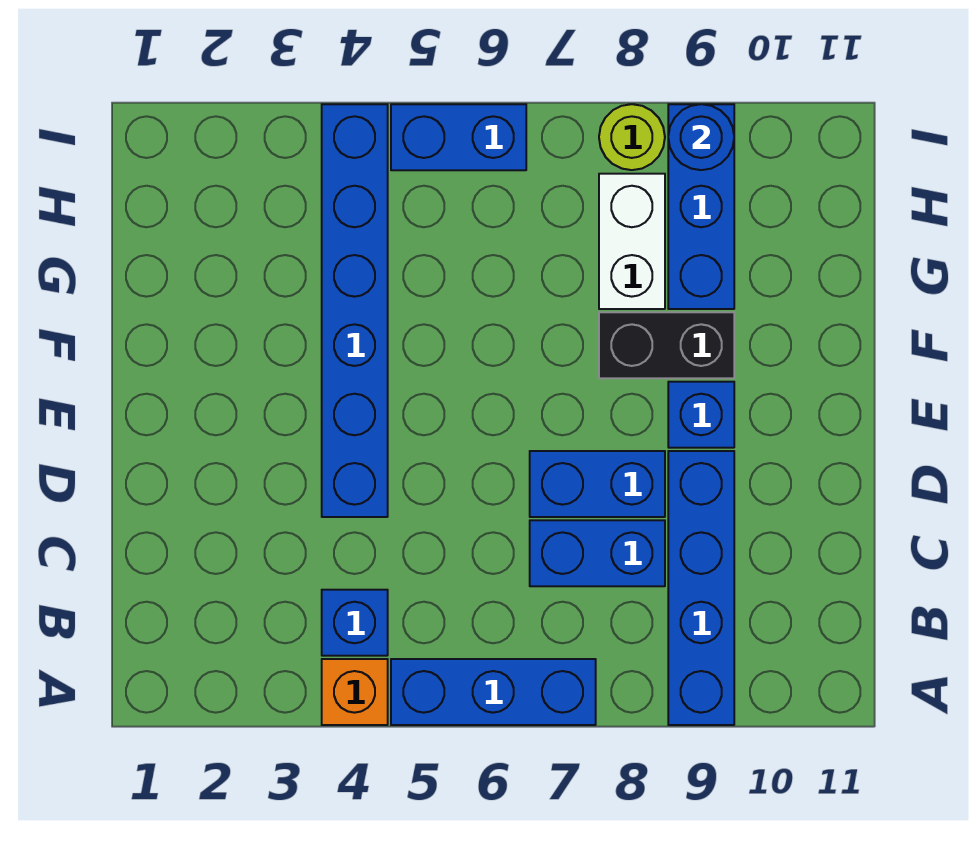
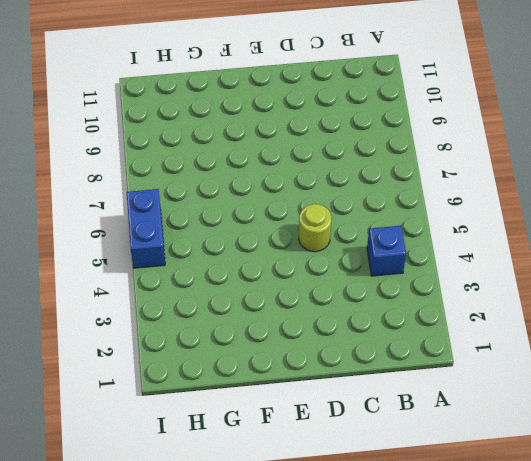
lime 1x1 round brick [299,204,332,252] -> lime 1x1 round brick moved to [599,104,665,170]
none -> orange 1x1 brick [322,659,388,725]
none -> blue 1x3 brick [391,659,596,725]
none -> blue 1x4 brick [668,451,734,725]

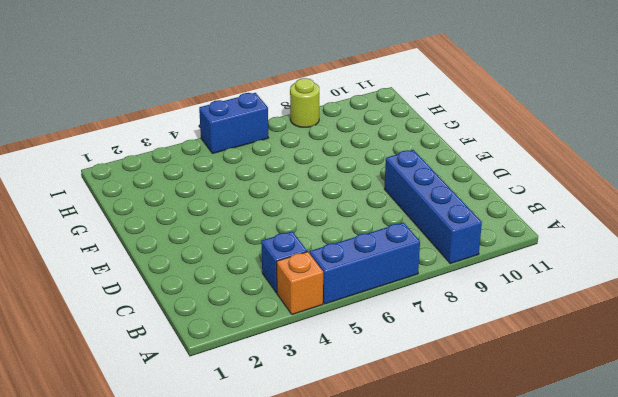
none -> blue 1x2 brick [530,520,665,586]
none -> blue 1x6 brick [322,104,388,517]
none -> blue 1x2 brick [530,451,665,517]

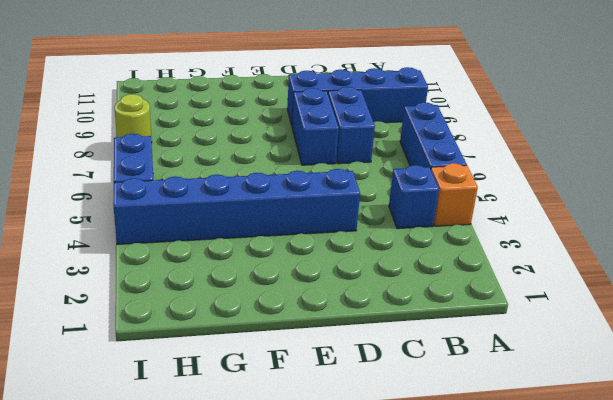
none -> blue 1x1 brick [668,382,734,448]
none -> black 1x2 brick [599,312,734,378]
none -> white 1x2 brick [599,174,665,309]

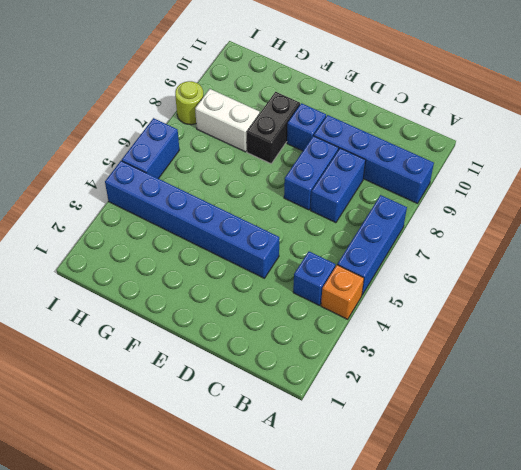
none -> blue 1x3 brick [668,104,734,309]
none -> blue 1x1 round brick [668,104,734,170]

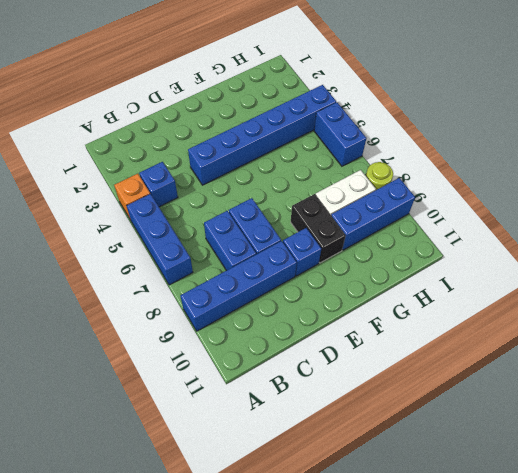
none -> blue 1x1 round brick [668,104,734,170]

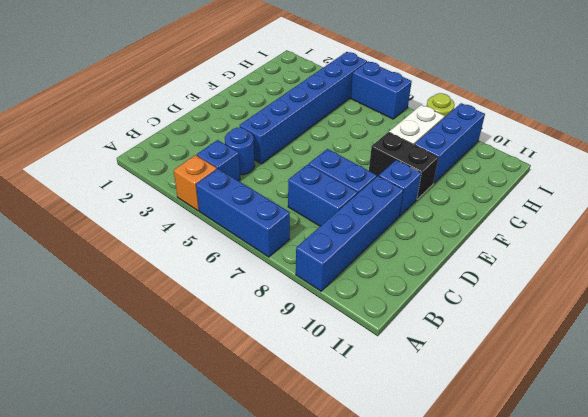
blue 1x1 round brick [225,128,255,175] -> blue 1x1 round brick moved to [668,104,734,170]

